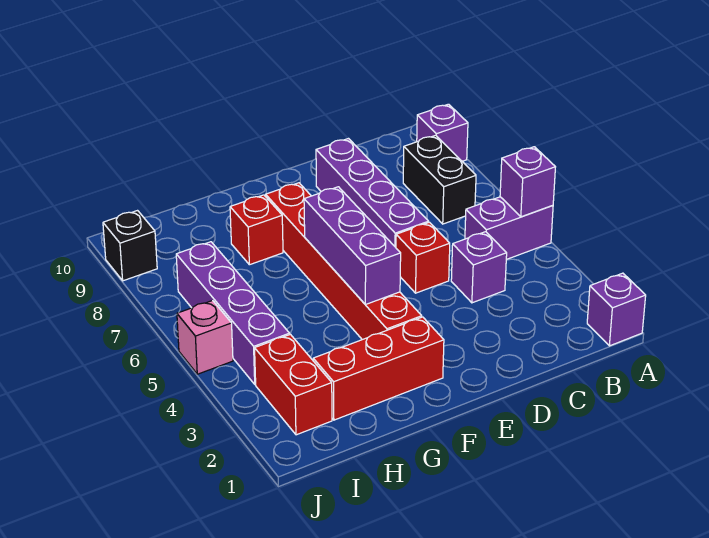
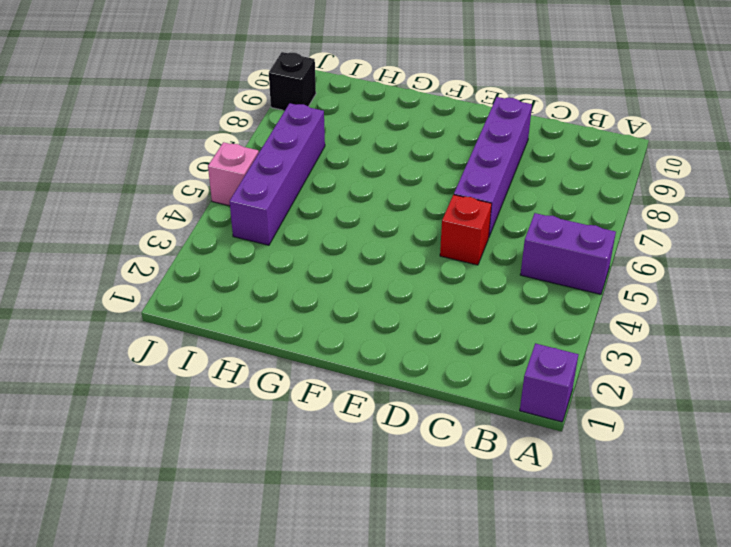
none -> purple 1x1 brick [417,104,468,161]
none -> black 1x2 brick [403,135,476,224]
none -> purple 1x1 brick [451,232,507,303]

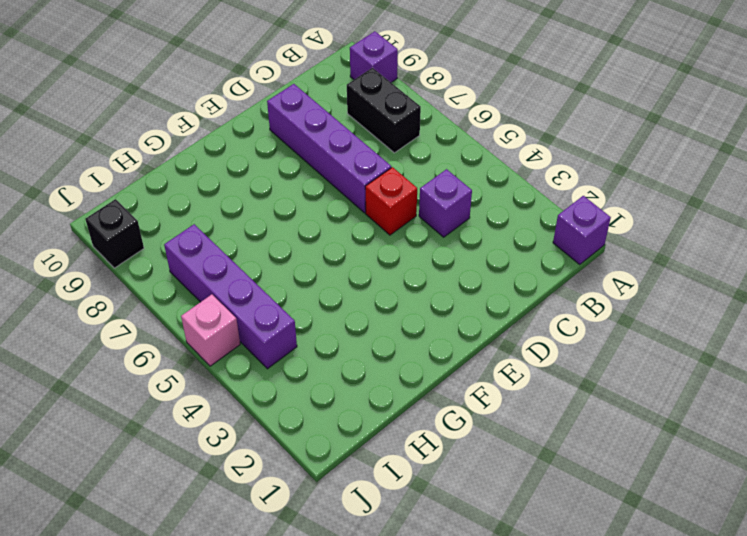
none -> purple 1x2 brick [465,197,553,260]
none -> red 1x3 brick [313,317,444,420]
none -> red 1x6 brick [265,183,422,340]

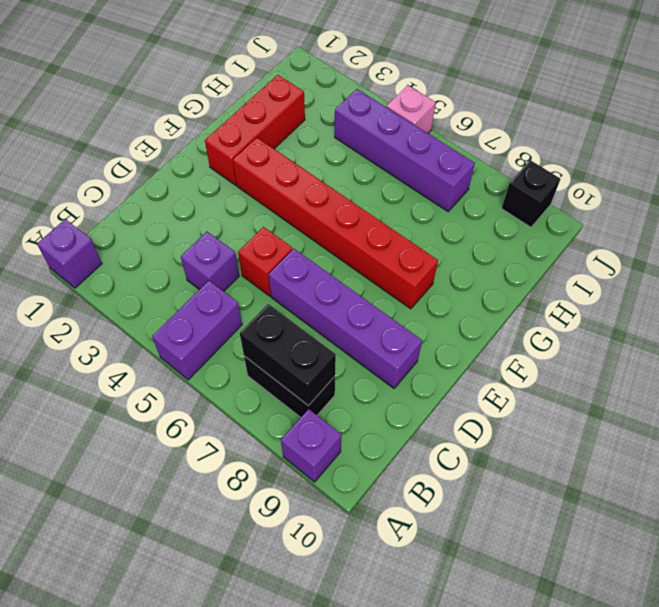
black 1x2 brick [240,304,336,406] -> none
none -> red 1x1 brick [230,195,283,265]
none -> red 1x2 brick [255,334,332,435]
none -> purple 1x1 brick [500,147,555,217]

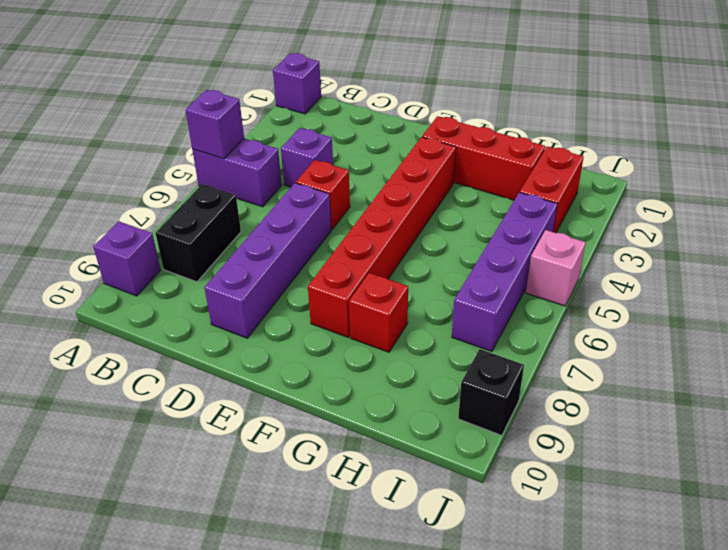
none -> purple 1x3 brick [304,187,401,305]

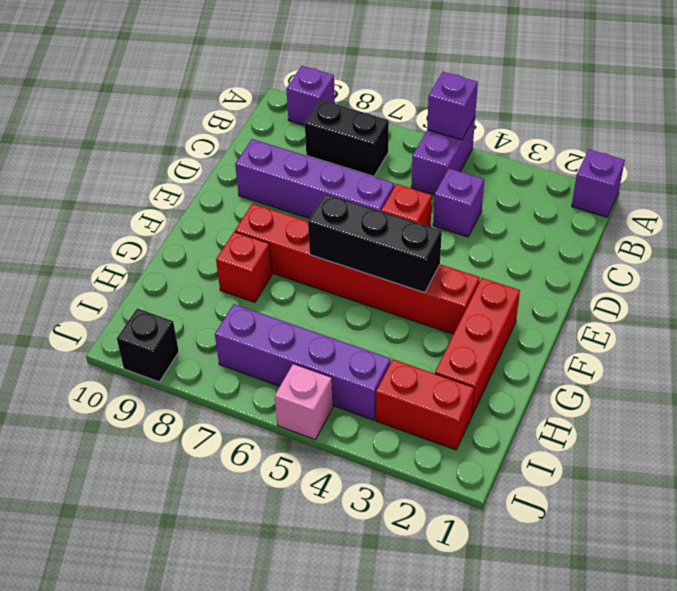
black 1x3 brick [308,194,442,293] -> purple 1x3 brick [304,187,401,305]

